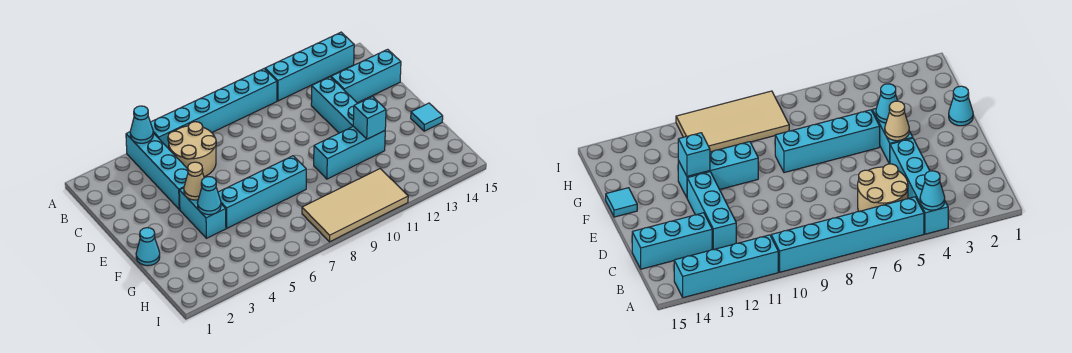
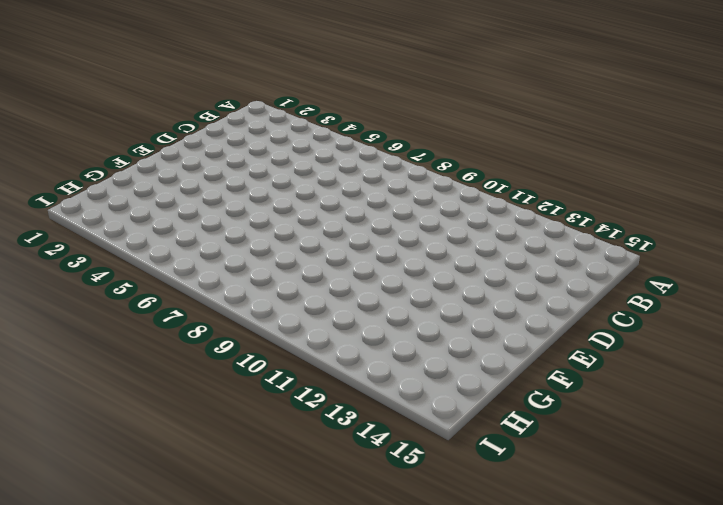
none -> cyan 1x4 brick [126,132,188,209]
none -> cyan 1x6 brick [150,69,277,149]
none -> cyan 1x4 brick [265,32,354,101]

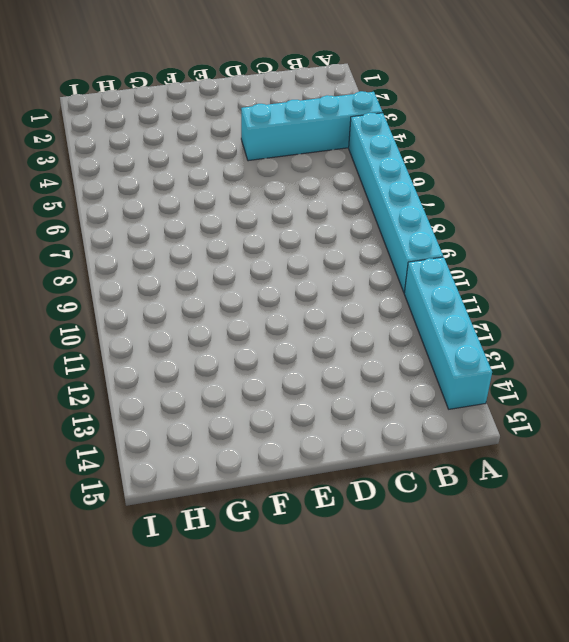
none -> tan 2x2 round brick [168,122,216,177]
none -> cyan 1x3 brick [311,77,358,133]
none -> cyan 1x3 brick [331,49,401,103]

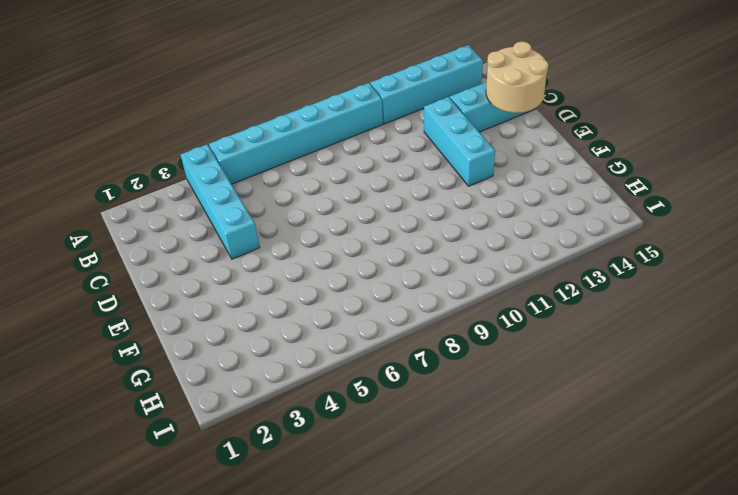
tan 2x2 round brick [486,42,549,113] -> tan 2x2 round brick moved to [168,122,216,177]
none -> cyan 1x2 brick [179,188,226,238]
none -> cyan 1x1 cone [136,228,160,266]
none -> cyan 1x4 brick [218,156,306,228]

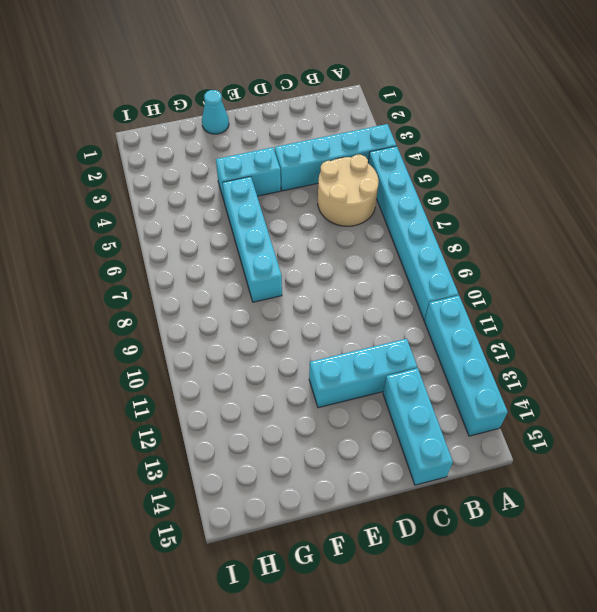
none -> cyan 1x3 brick [314,126,385,179]
none -> cyan 1x1 tile [411,103,443,131]
none -> tan 2x4 tile [302,169,408,242]

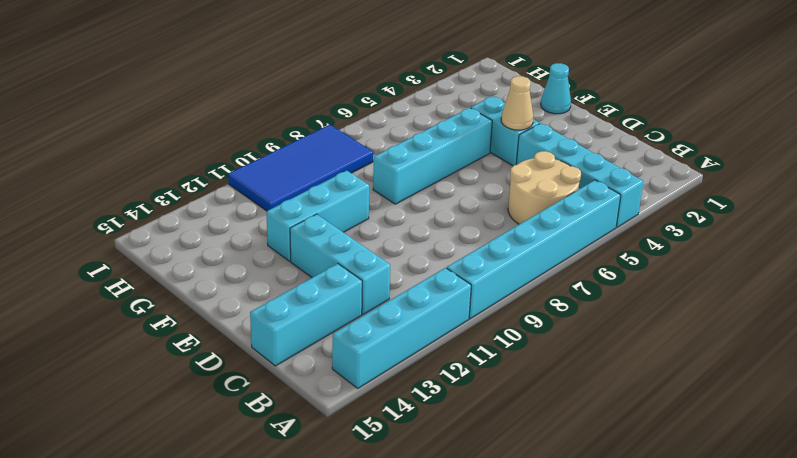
blue 2x4 tile [228,125,373,211] -> tan 2x4 tile [302,169,408,242]
none -> cyan 1x1 tile [411,103,443,131]
none -> cyan 1x1 cone [130,106,153,143]
none -> cyan 1x1 cone [197,177,221,215]

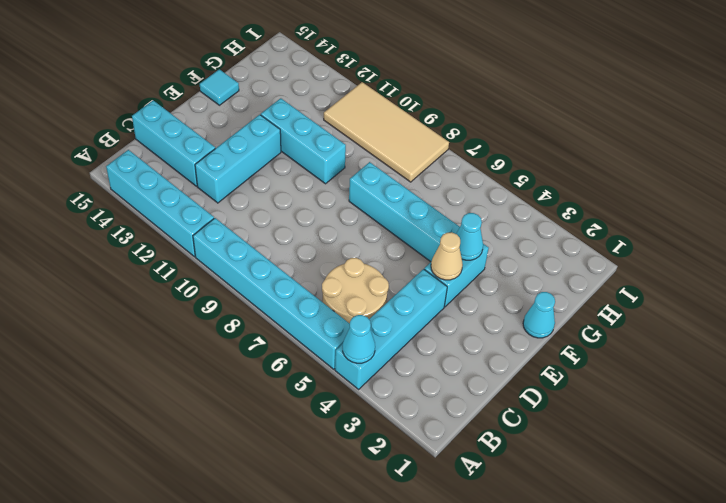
none -> cyan 1x1 brick [353,97,386,139]

